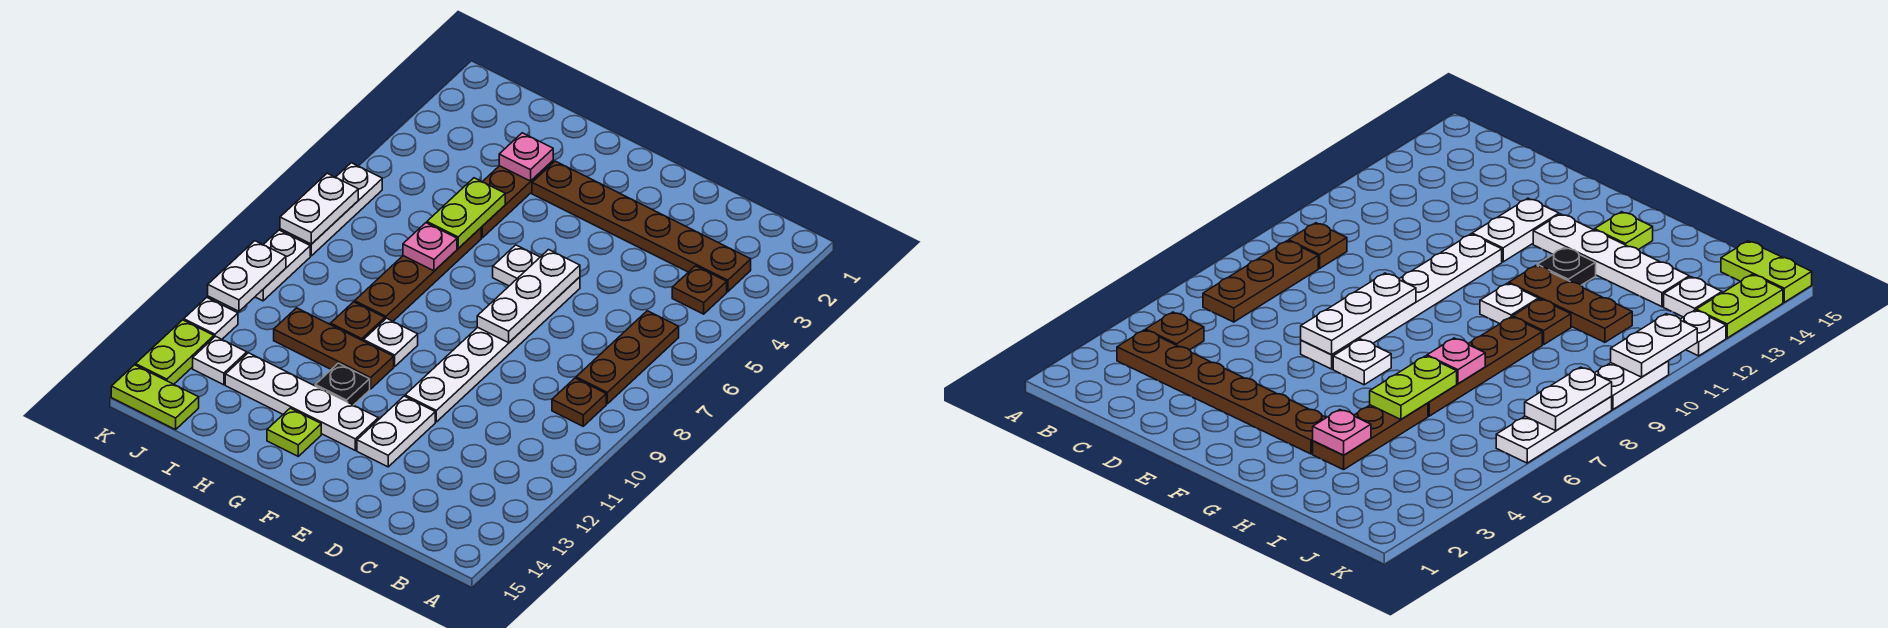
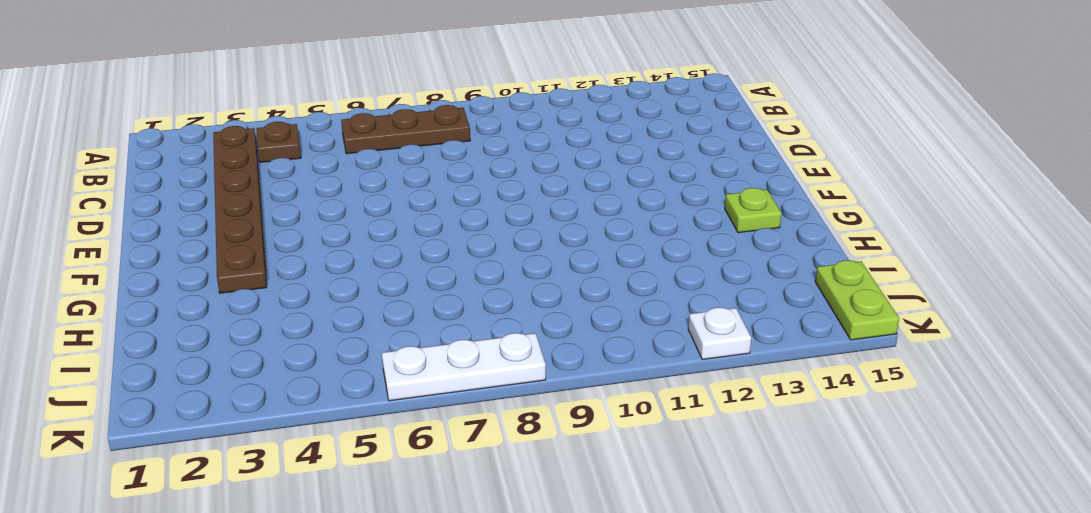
none -> brown 1x1 plate [552,378,606,426]
none -> white 1x6 plate [405,277,580,422]
none -> white 1x2 plate [357,396,435,467]

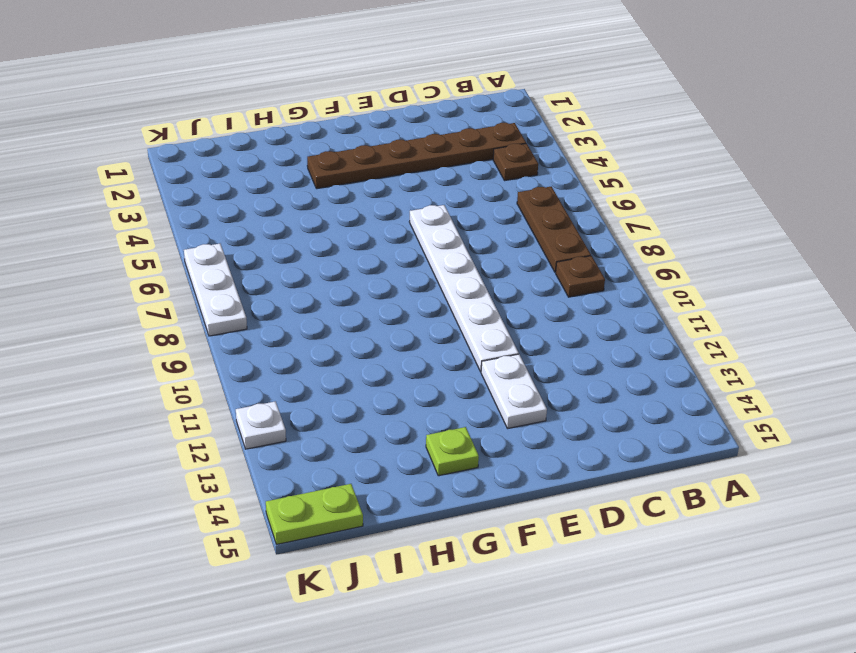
none -> white 1x1 plate [493,245,540,286]
none -> white 1x4 plate [225,353,378,450]
none -> white 1x1 plate [363,318,418,367]

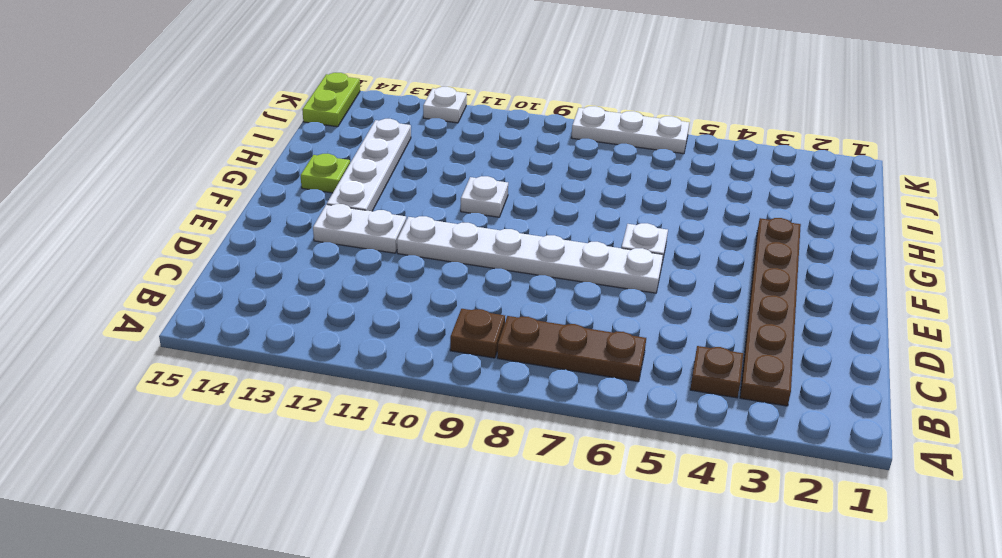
none -> brown 1x3 plate [274,308,394,389]
none -> black 1x1 plate [315,363,370,405]
none -> brown 1x3 plate [481,161,553,238]

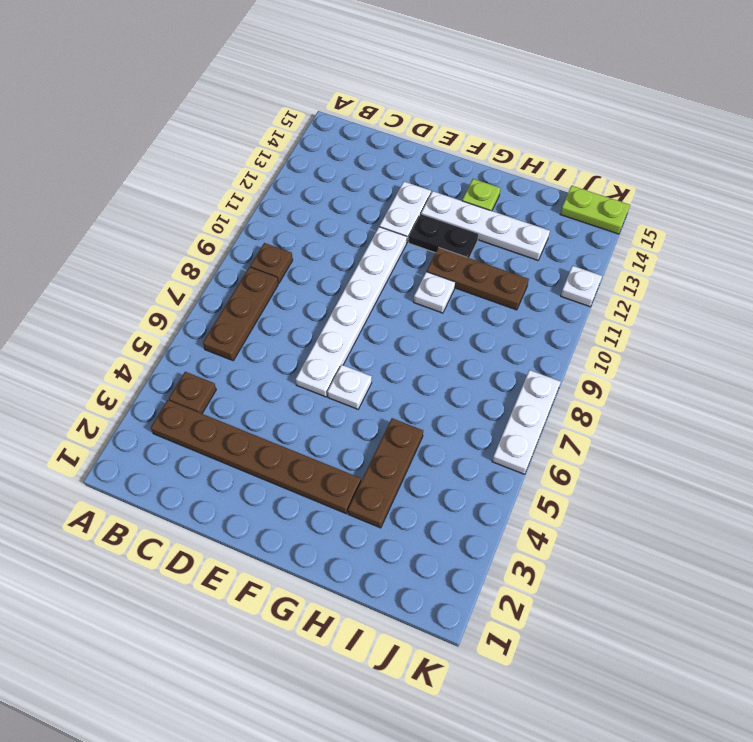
black 1x2 plate [409,214,479,258] -> black 1x1 plate [315,363,370,405]
none -> brown 1x4 plate [355,228,481,321]
none -> brown 1x1 plate [331,302,385,341]
none -> white 1x1 plate [193,336,247,385]

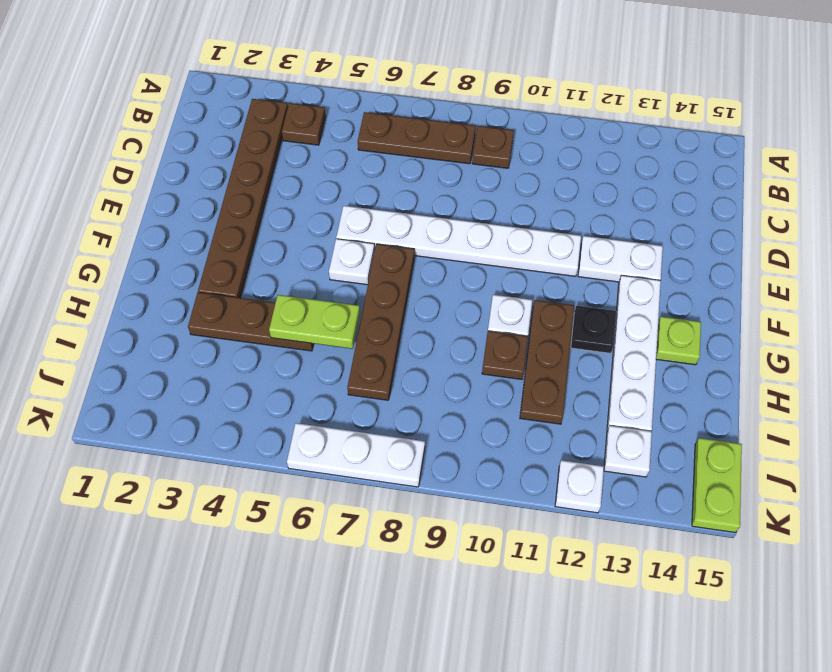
brown 1x4 plate [347,244,414,400] -> brown 1x4 plate turned to [355,228,481,321]
none -> white 1x2 plate [255,230,310,301]
none -> lime 1x2 plate [136,320,214,384]
none -> white 1x3 plate [477,250,580,343]

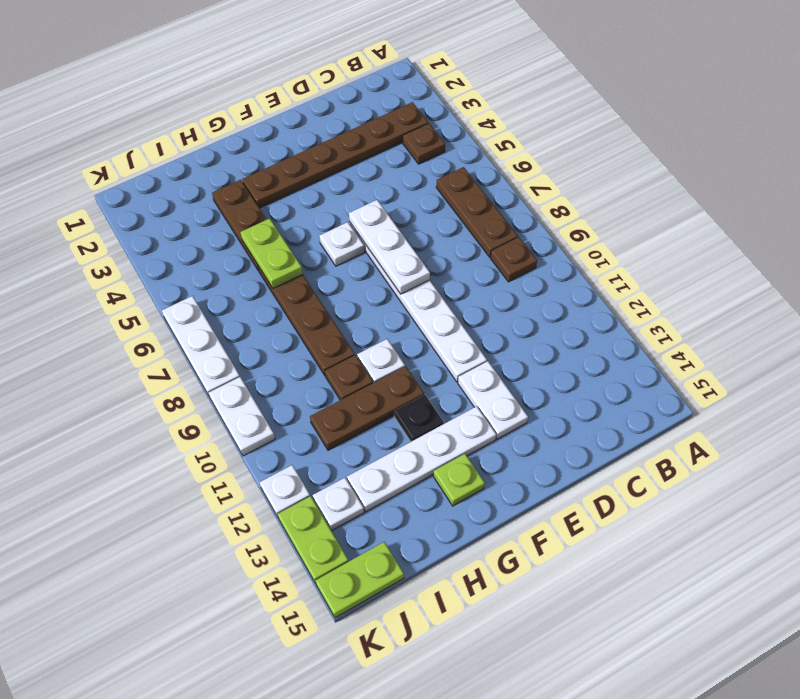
none -> pink 1x1 plate [499,133,553,181]
none -> pink 1x1 plate [403,223,457,271]
none -> white 1x2 plate [280,173,358,244]

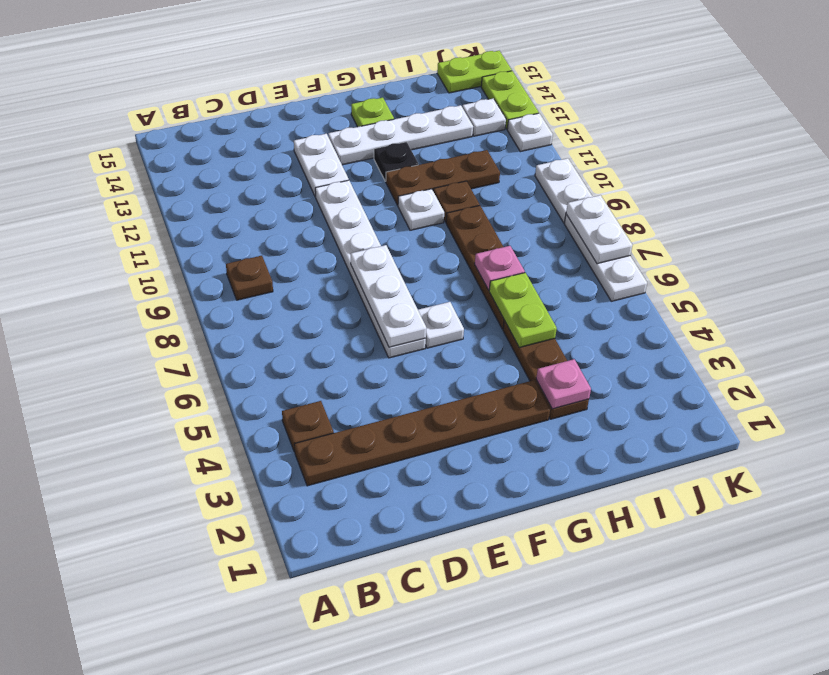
none -> brown 1x3 plate [576,311,679,404]
none -> white 1x2 plate [208,241,286,311]

